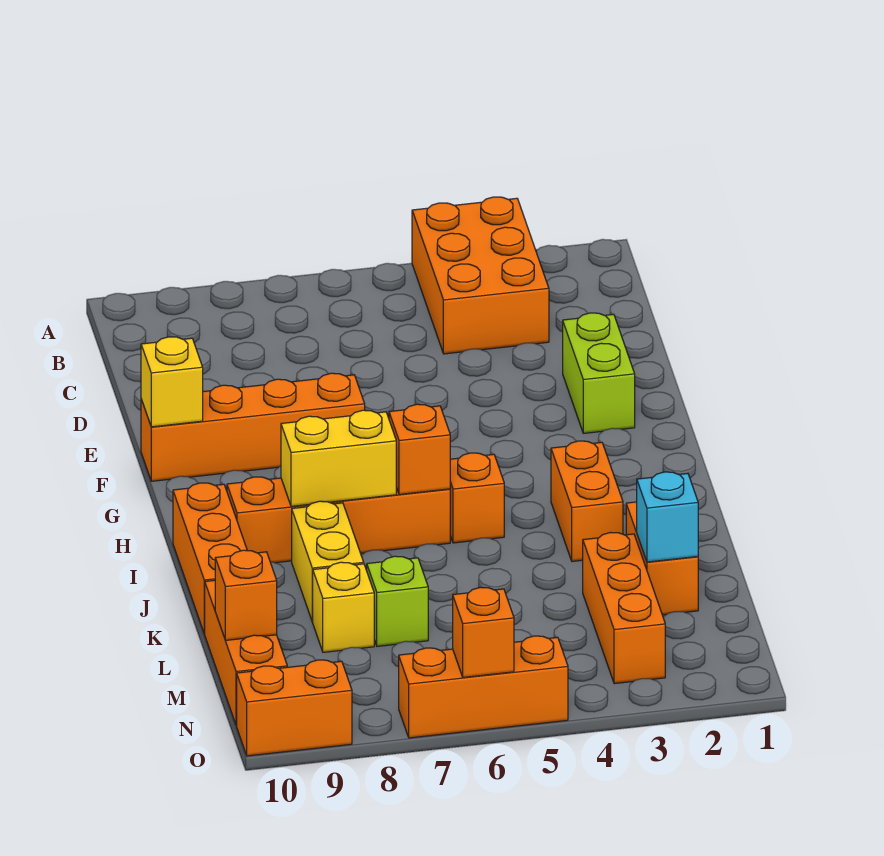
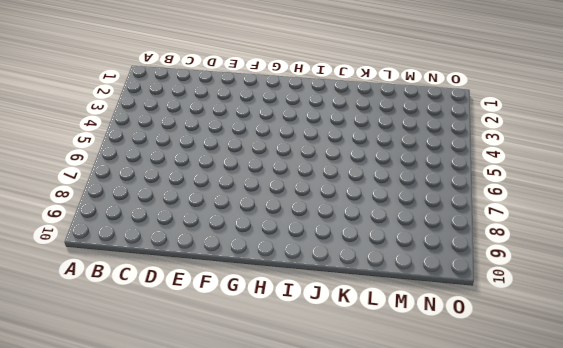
none -> orange 2x3 brick [412,197,549,354]
none -> lime 1x2 brick [563,313,635,433]
none -> orange 1x4 brick [141,373,365,481]

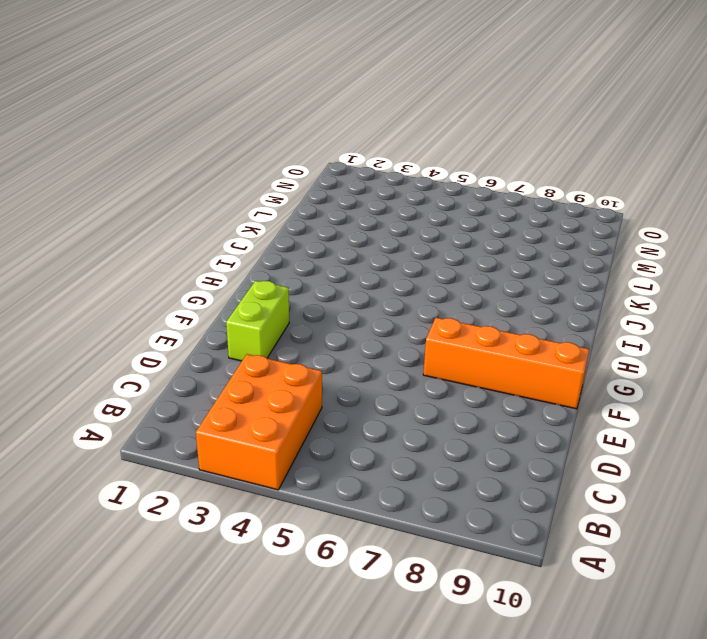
none -> orange 1x2 brick [551,441,623,561]
none -> orange 1x1 brick [450,453,504,543]
none -> orange 1x4 brick [227,477,450,563]

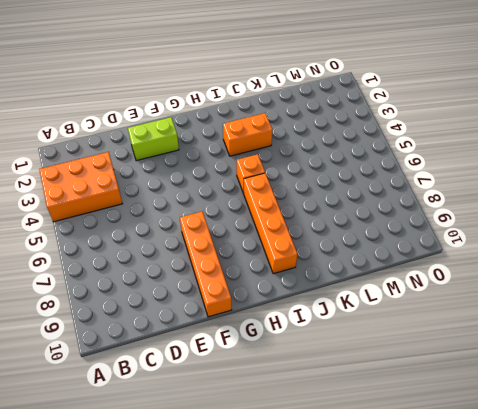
none -> orange 1x3 brick [173,483,247,634]
none -> yellow 1x2 brick [292,501,364,622]
none -> orange 1x2 brick [626,502,698,615]

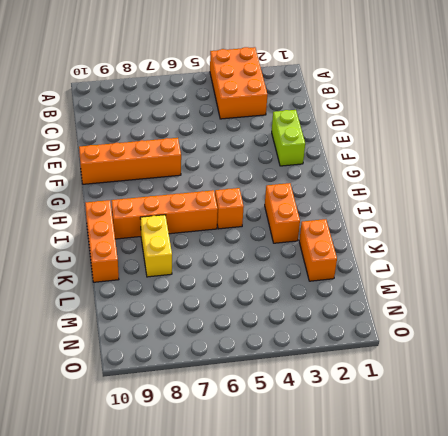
none -> orange 1x3 brick [583,532,665,684]
none -> lime 1x1 brick [367,556,428,646]
none -> yellow 1x1 brick [313,562,374,652]

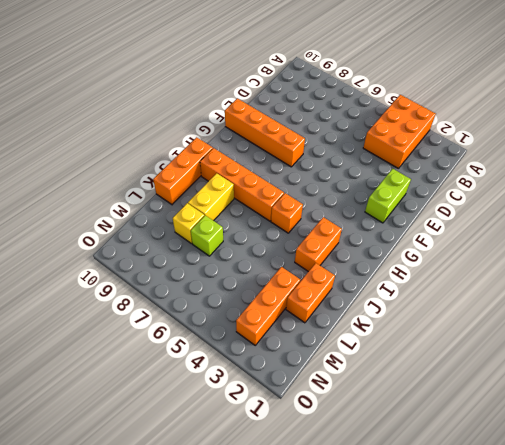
none -> orange 1x3 brick [205,580,287,725]
none -> orange 1x3 brick [399,636,568,738]
none -> orange 1x2 brick [237,660,352,756]

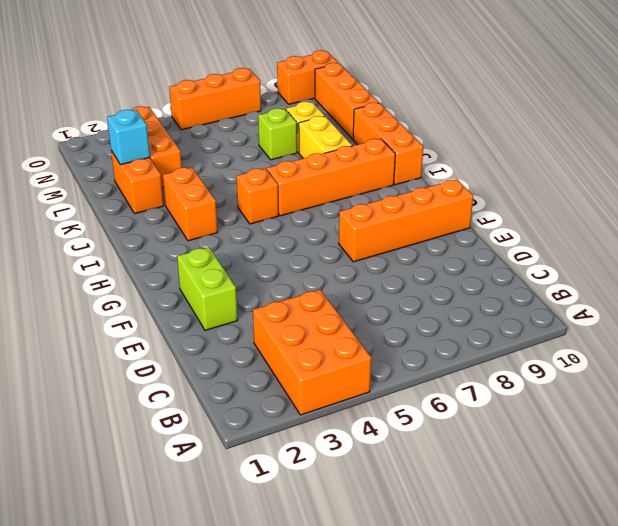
none -> yellow 1x1 brick [141,337,203,427]
none -> orange 1x1 brick [389,404,450,494]
none -> yellow 1x2 brick [281,410,396,506]

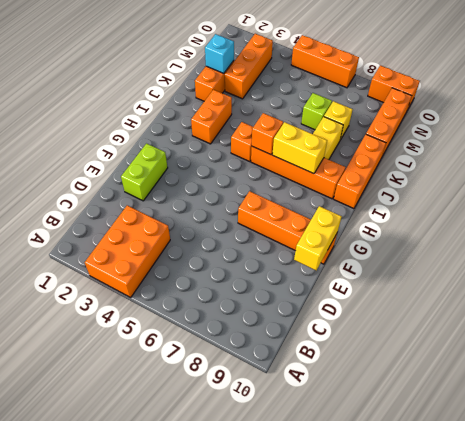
yellow 1x2 brick [294,206,342,270] -> yellow 1x1 brick [141,337,203,427]
none -> orange 1x1 brick [215,550,277,640]
none -> orange 1x1 brick [453,587,514,677]

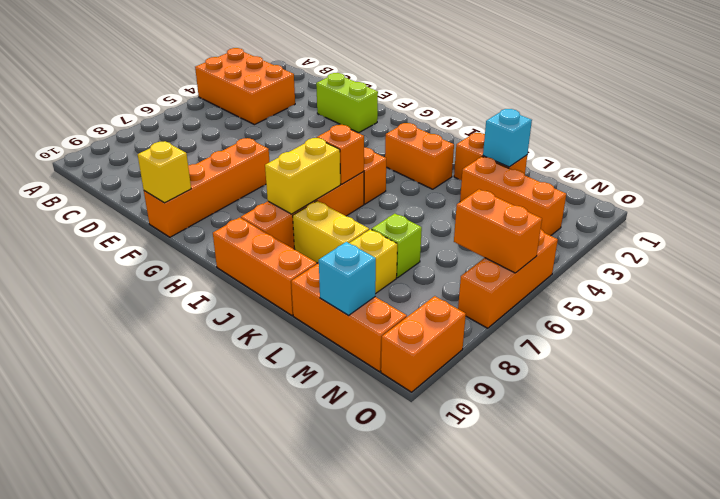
cyan 1x1 brick [319,242,376,316] -> orange 1x1 brick [215,550,277,640]
orange 1x2 brick [454,189,542,273] -> orange 1x1 brick [453,587,514,677]

